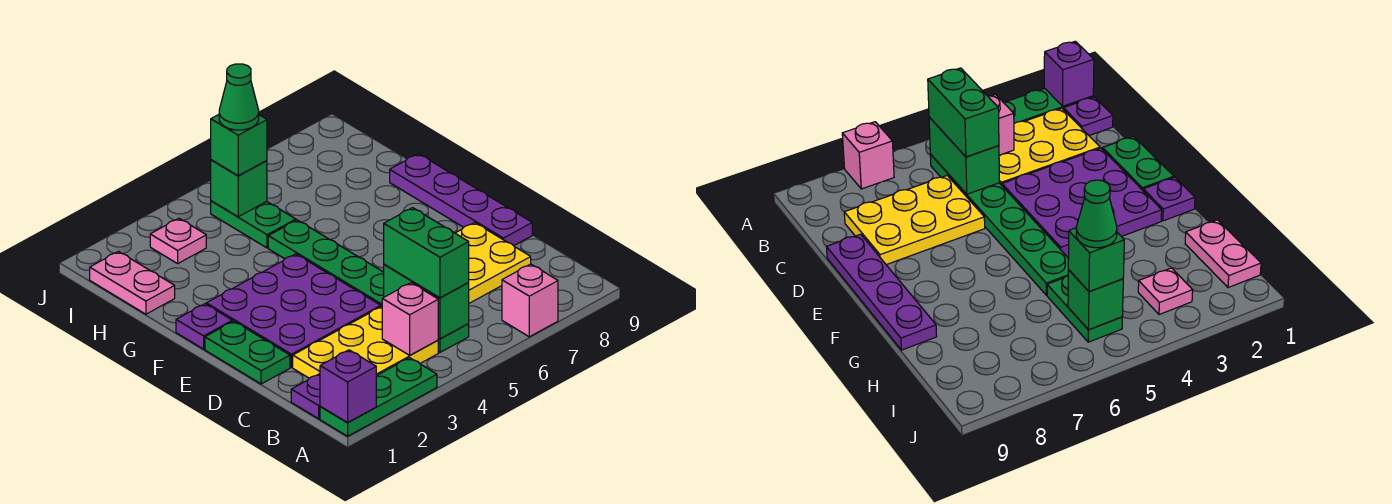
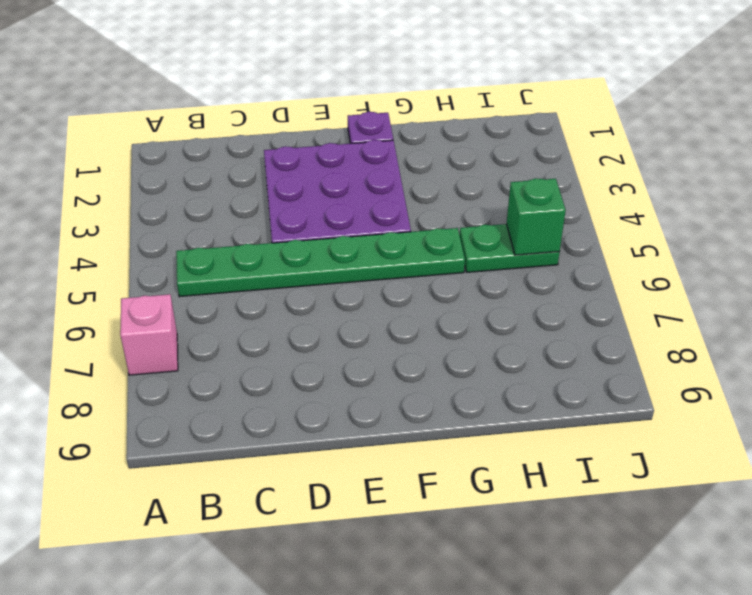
none -> green 1x3 plate [320,358,437,436]
none -> purple 1x1 plate [291,374,320,419]
none -> yellow 2x3 plate [293,307,438,378]

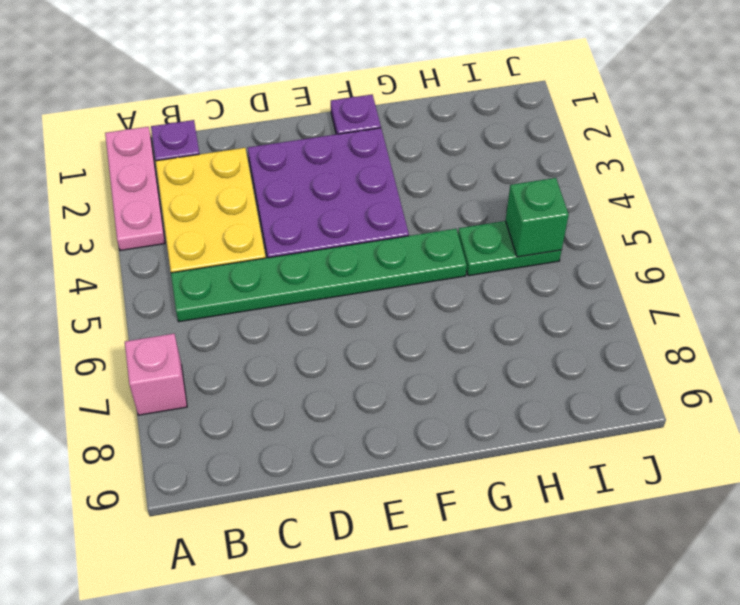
pink 1x3 plate [105,127,165,251] -> green 1x3 plate [320,358,437,436]
none -> yellow 2x3 plate [455,223,531,303]
none -> green 1x2 plate [205,321,290,384]
none -> purple 1x4 plate [390,154,532,246]

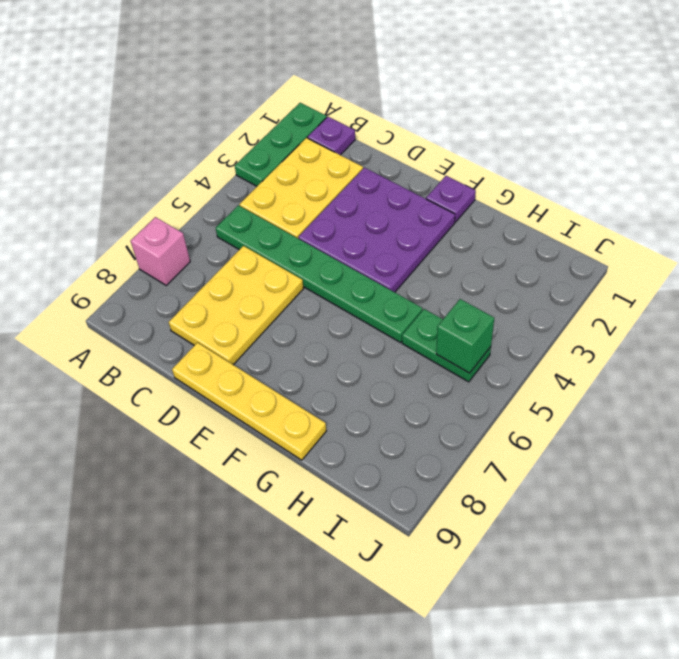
yellow 1x4 plate [172,343,326,460] -> purple 1x4 plate [390,154,532,246]
none -> green 1x2 plate [205,321,290,384]
none -> pink 1x2 plate [90,252,175,314]
none -> pink 1x1 plate [150,218,206,264]

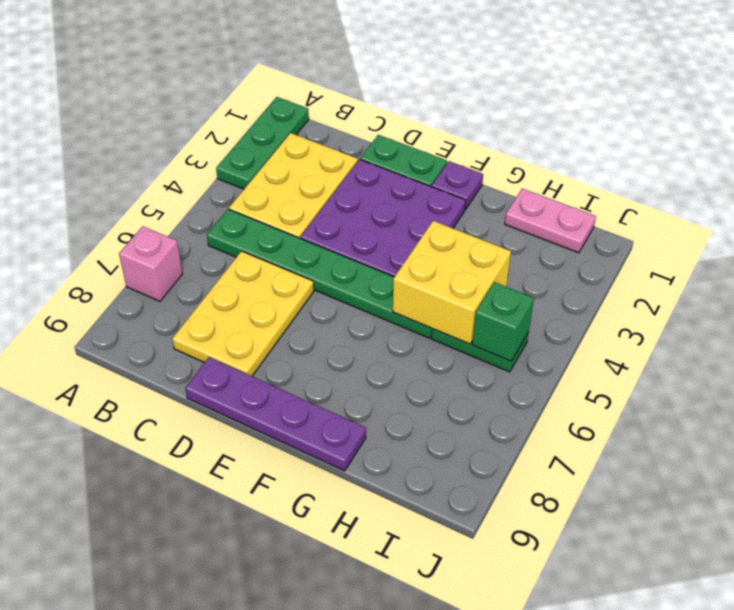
yellow 2x2 brick [393,221,511,344] -> none
none -> purple 1x1 plate [291,374,320,419]
none -> pink 1x1 plate [150,218,206,264]
none -> purple 1x1 brick [320,350,376,423]

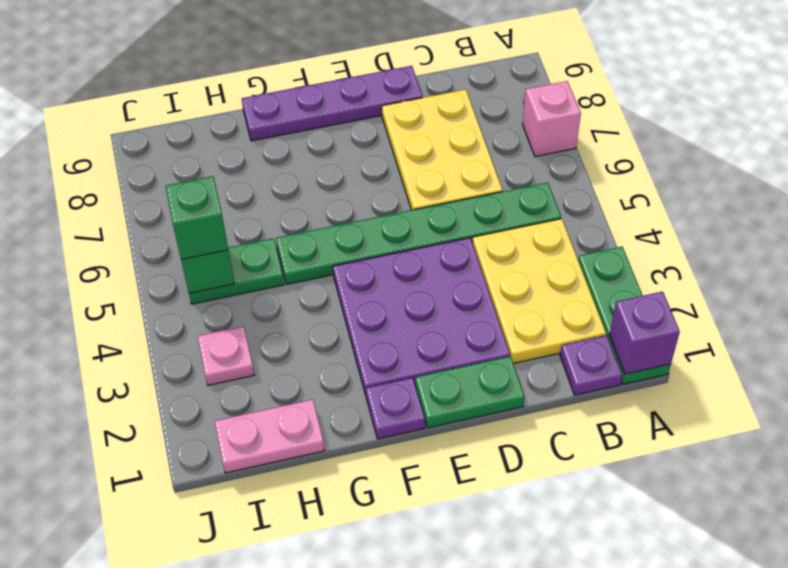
none -> pink 1x1 brick [382,283,438,355]
none -> green 1x2 brick [384,264,469,339]
none -> green 1x2 brick [384,208,469,298]

